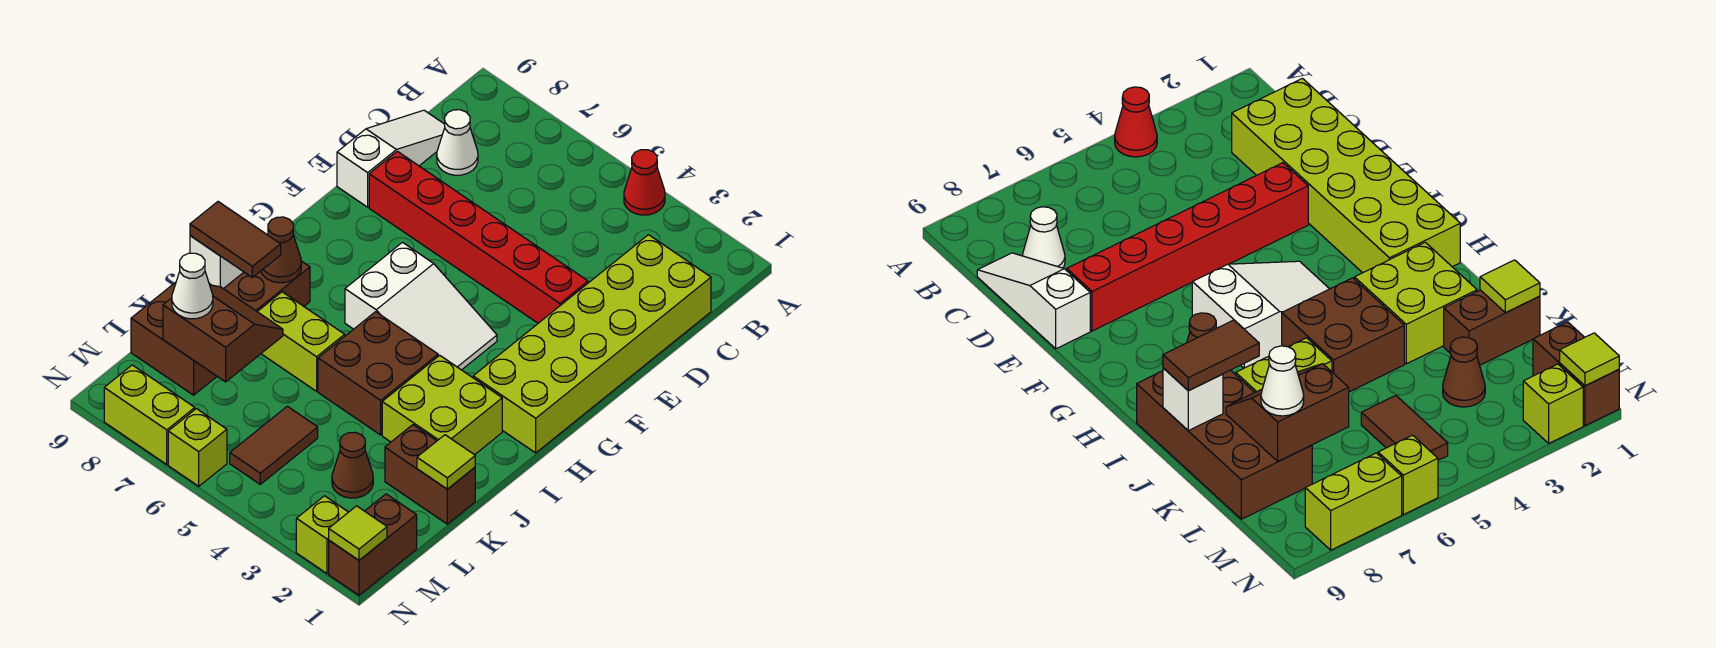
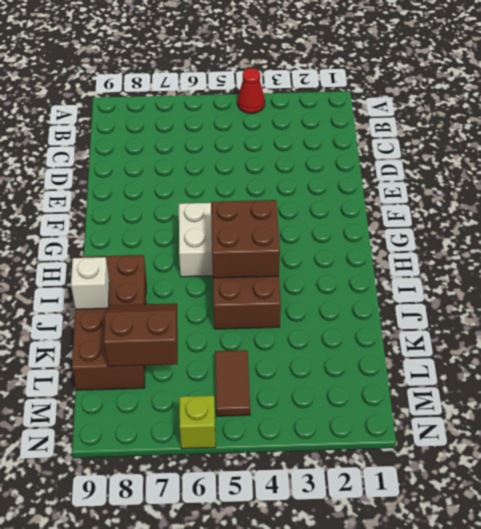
brown 2x2 brick [211,200,280,278] -> none
none -> lime 2x6 brick [473,235,711,453]
none -> white 1x1 cone [437,110,478,175]
none -> white 1x3 slope [337,110,445,207]

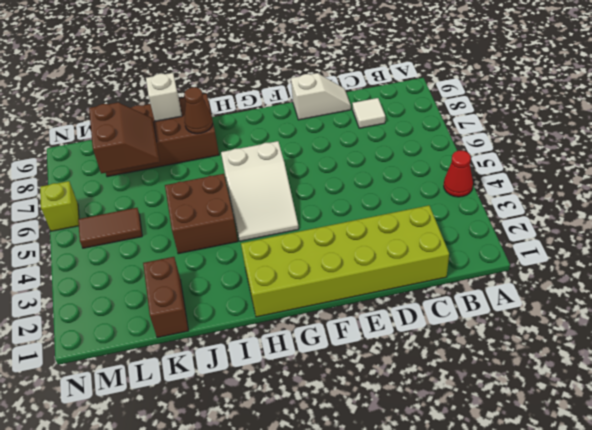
white 1x1 tile [352,98,385,128] -> white 1x1 cone [437,110,478,175]
white 1x2 slope [291,73,351,120] -> white 1x3 slope [337,110,445,207]
none -> red 1x6 brick [369,151,588,323]
none -> lime 2x2 brick [382,355,502,455]
none -> lime 1x2 brick [257,292,345,391]

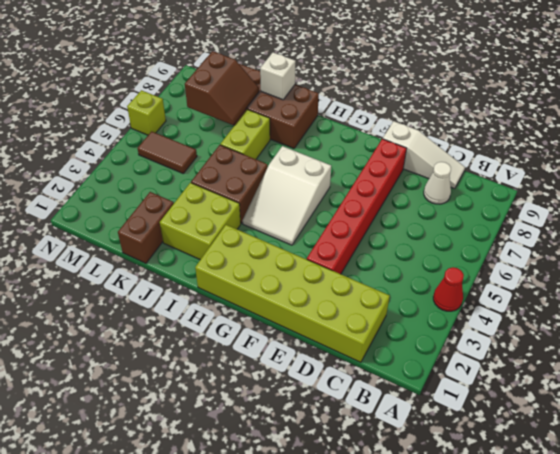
none -> brown 1x1 cone [332,432,373,498]
none -> brown 1x2 brick [329,494,417,595]
none -> lime 1x1 brick [296,496,348,573]

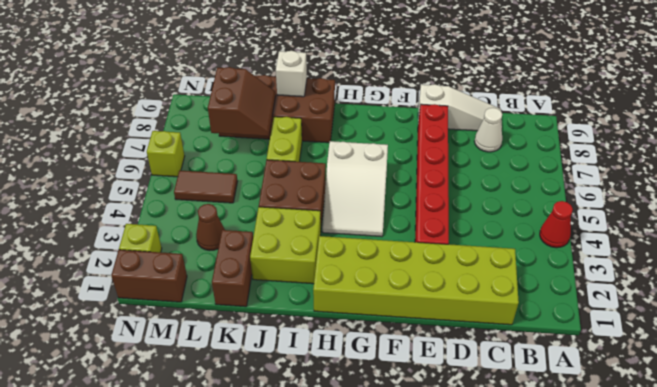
none -> lime 1x2 brick [104,365,195,464]
none -> brown 1x1 cone [261,217,301,283]
none -> lime 1x1 tile [417,435,475,489]

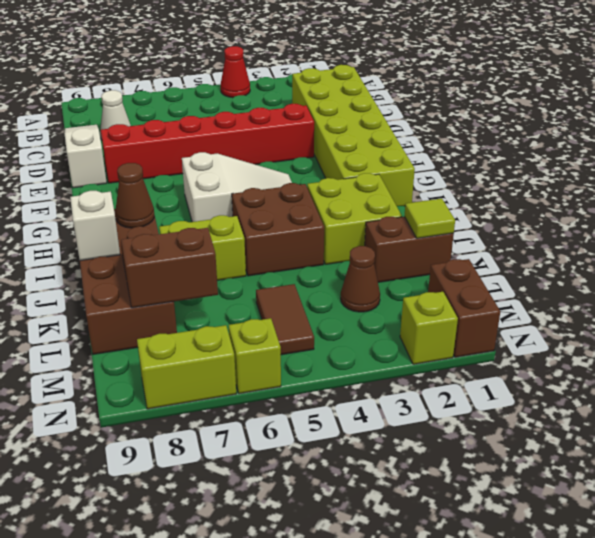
none -> lime 1x1 tile [329,506,387,560]
none -> brown 1x2 tile [190,202,281,278]
none -> white 1x1 cone [172,253,213,319]

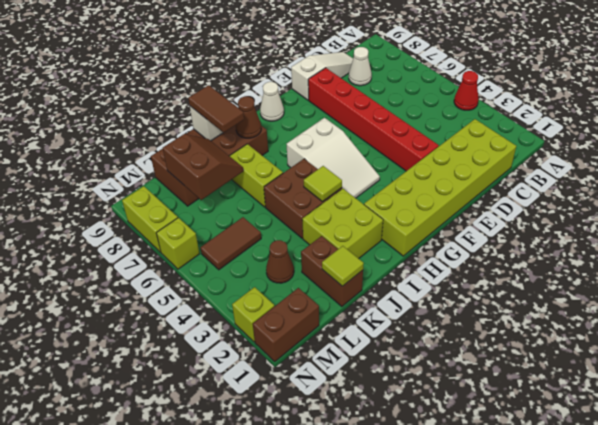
white 1x1 cone [260,82,284,121] -> white 1x1 cone moved to [172,253,213,319]
lime 1x1 tile [304,166,342,202] -> lime 1x1 tile moved to [329,506,387,560]

